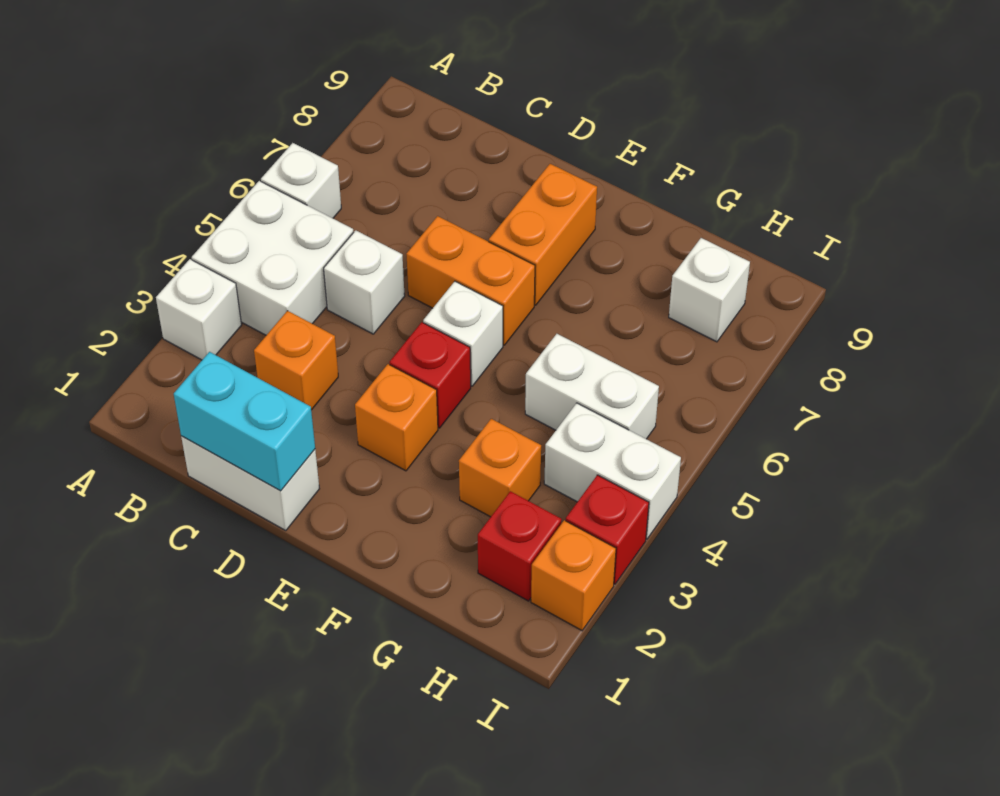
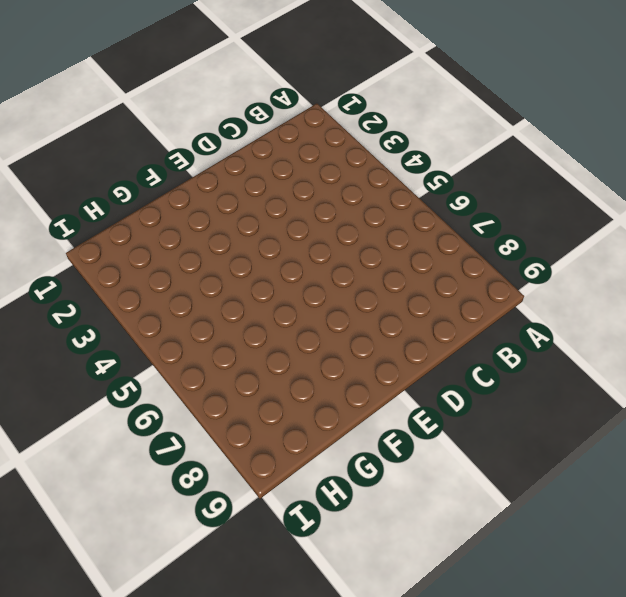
none -> white 1x1 brick [156,259,242,360]
none -> white 2x2 brick [192,181,354,335]
none -> white 1x1 brick [261,143,341,218]

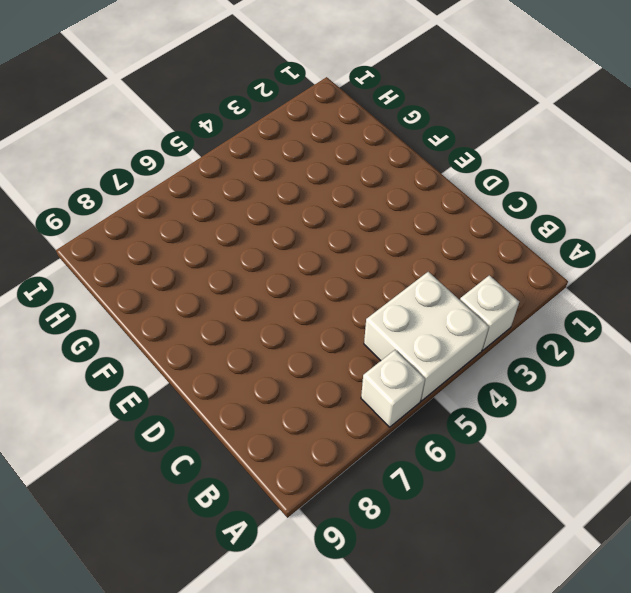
none -> white 1x2 brick [181,436,319,531]
none -> orange 1x1 brick [254,311,338,410]
none -> white 1x1 brick [324,230,405,334]

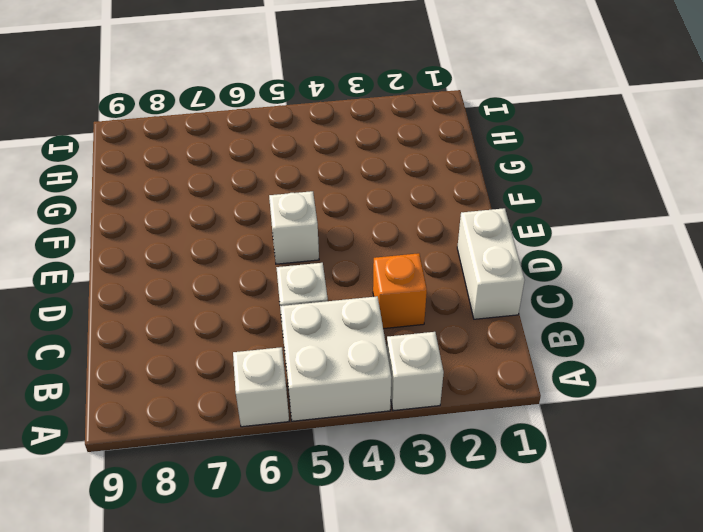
none -> orange 1x2 brick [406,216,535,345]
none -> orange 1x1 brick [355,364,438,471]
none -> red 1x1 brick [389,322,471,428]

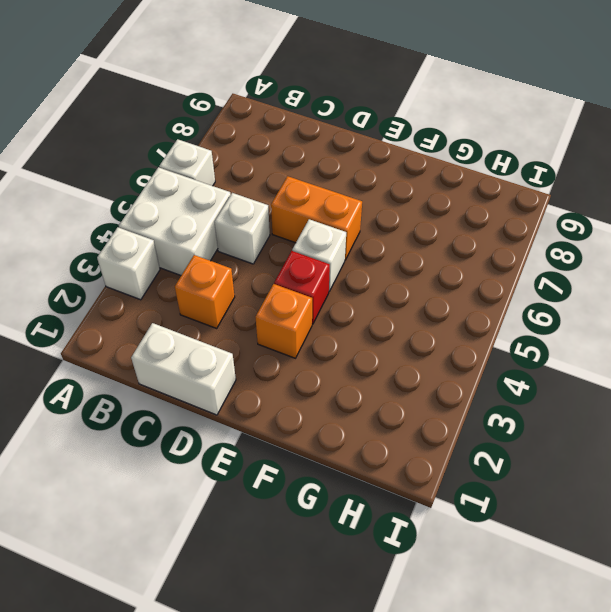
none -> orange 1x2 brick [489,164,597,305]
none -> orange 1x1 brick [459,419,541,517]
none -> white 1x2 brick [525,334,659,439]

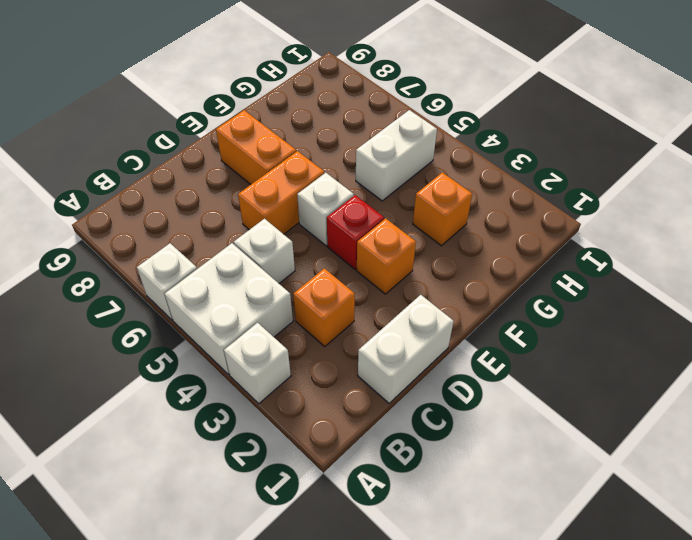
none -> red 1x1 brick [478,491,562,601]
none -> white 1x2 brick [544,403,681,539]
none -> white 1x1 brick [669,238,750,342]

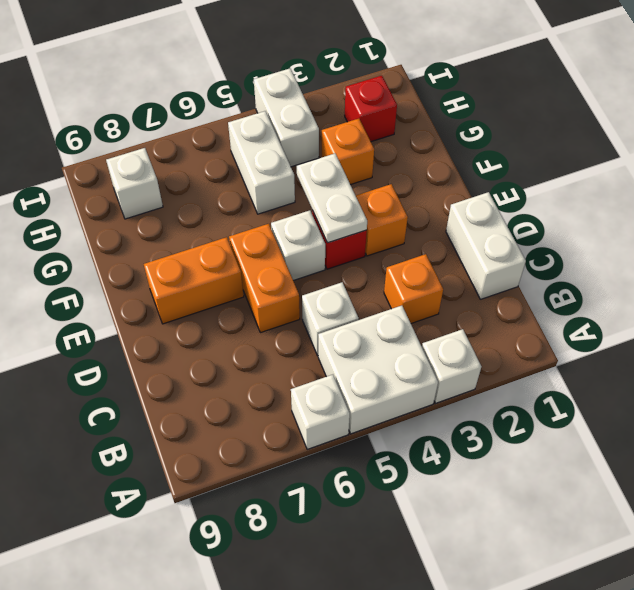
white 1x2 plate [297,154,367,243] -> none
none -> orange 1x1 brick [531,520,616,630]
none -> red 1x1 brick [566,475,649,584]
none -> cyan 1x2 brick [174,352,315,491]

